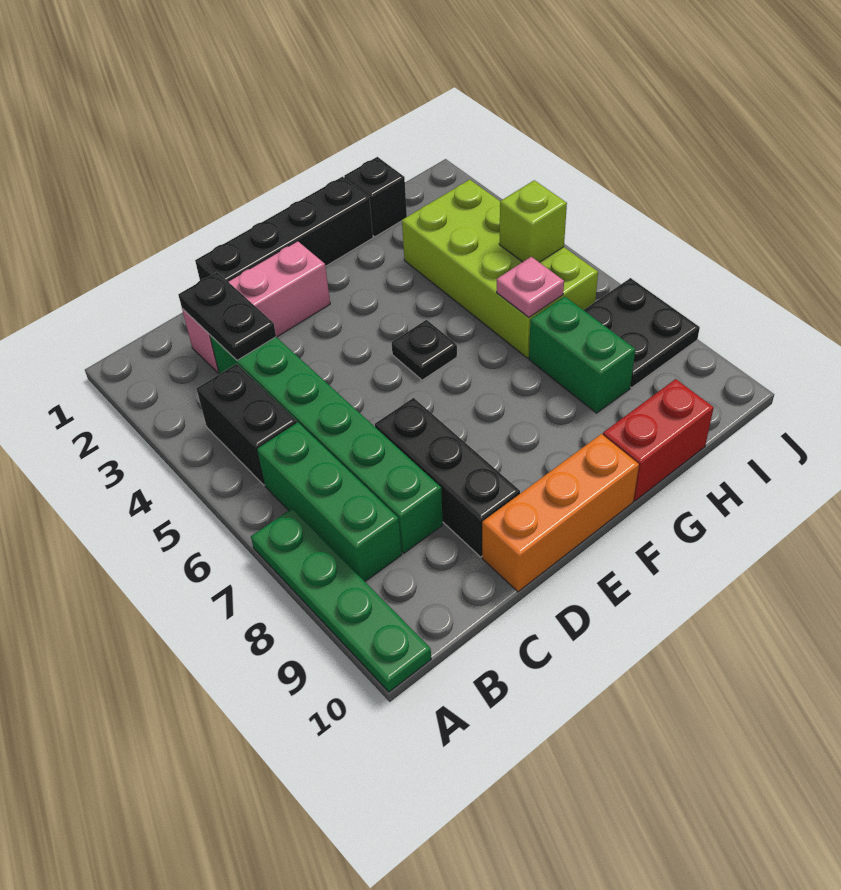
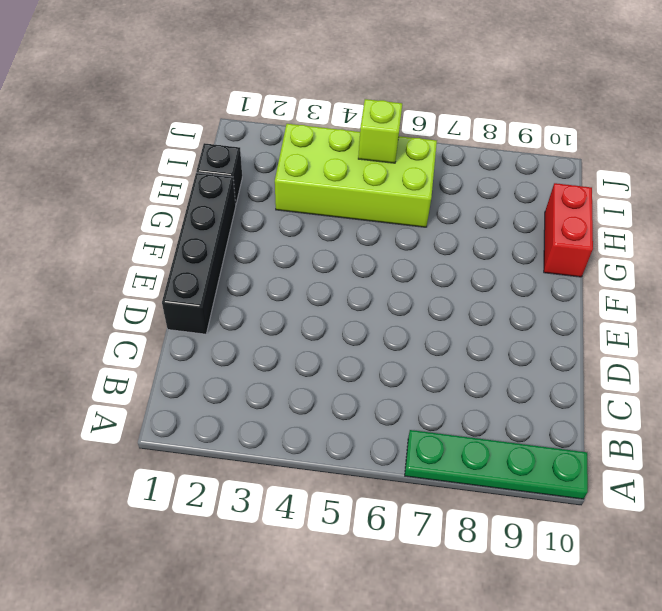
none -> black 1x2 brick [196,364,297,485]
none -> green 1x3 brick [257,422,402,581]
none -> pink 1x3 brick [182,241,330,373]

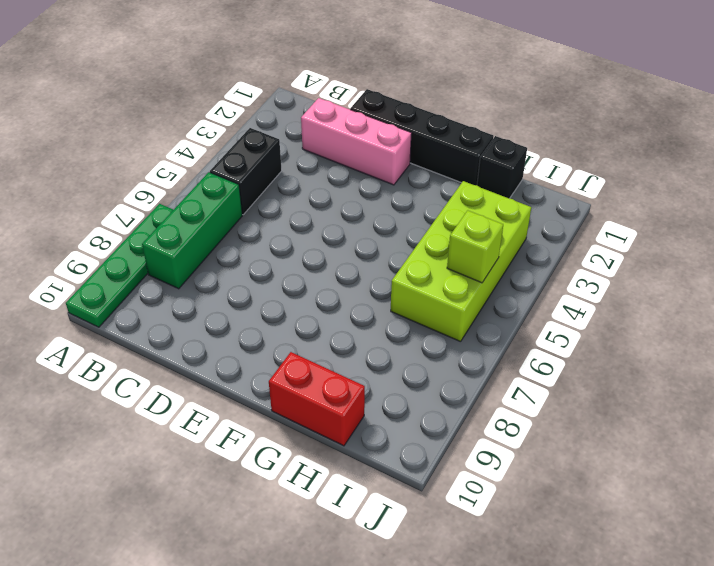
none -> green 1x6 brick [210,335,443,553]
none -> black 1x3 brick [375,398,520,557]
none -> orange 1x3 brick [482,434,639,592]

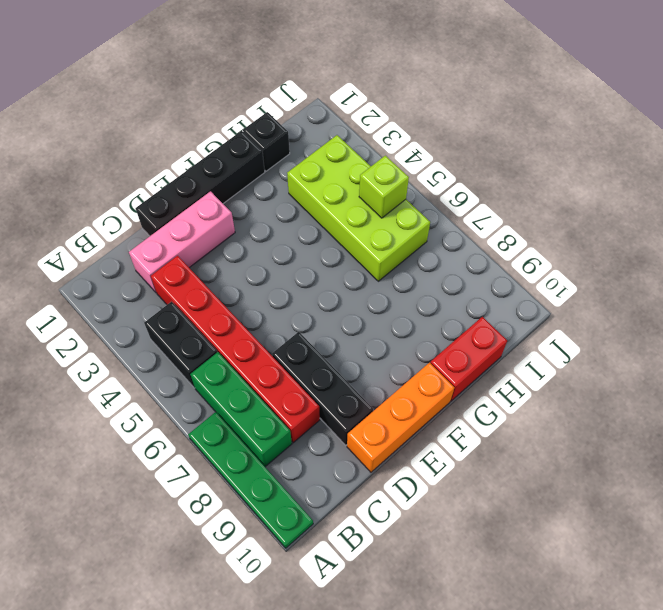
red 1x6 brick [151,256,320,443] -> green 1x6 brick [210,335,443,553]
none -> black 1x1 plate [392,320,457,380]
none -> green 1x2 brick [529,297,635,413]
none -> black 2x2 plate [584,278,700,387]

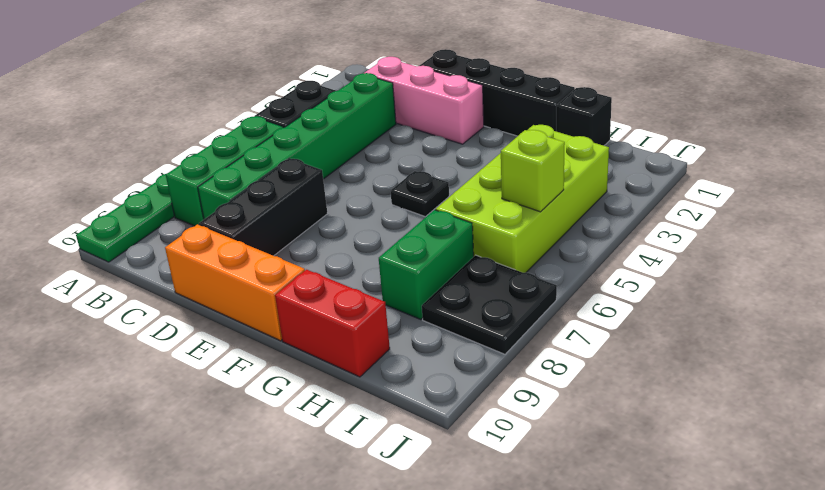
none -> black 1x2 plate [178,272,276,360]
none -> pink 1x1 plate [497,257,564,317]

